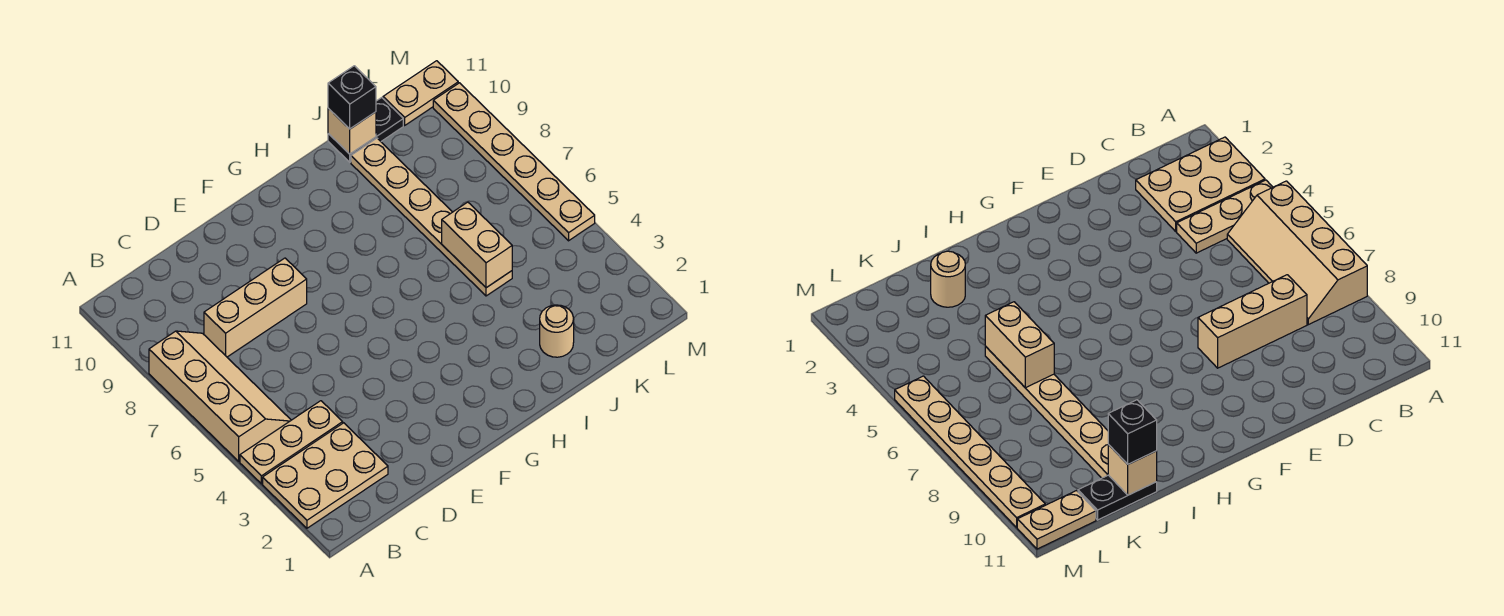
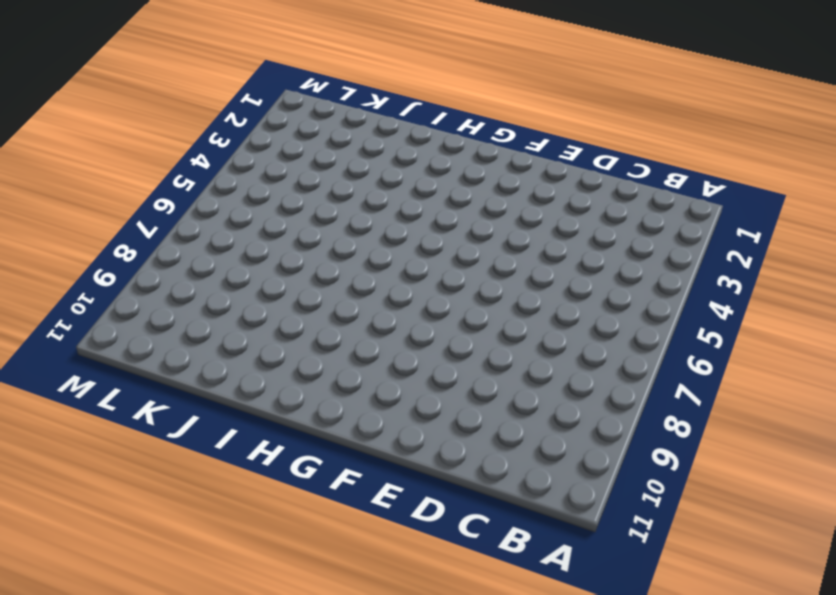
none -> tan 2x3 plate [263,423,388,528]
none -> tan 1x3 plate [240,401,343,484]
none -> tan 2x4 slope [149,331,291,461]

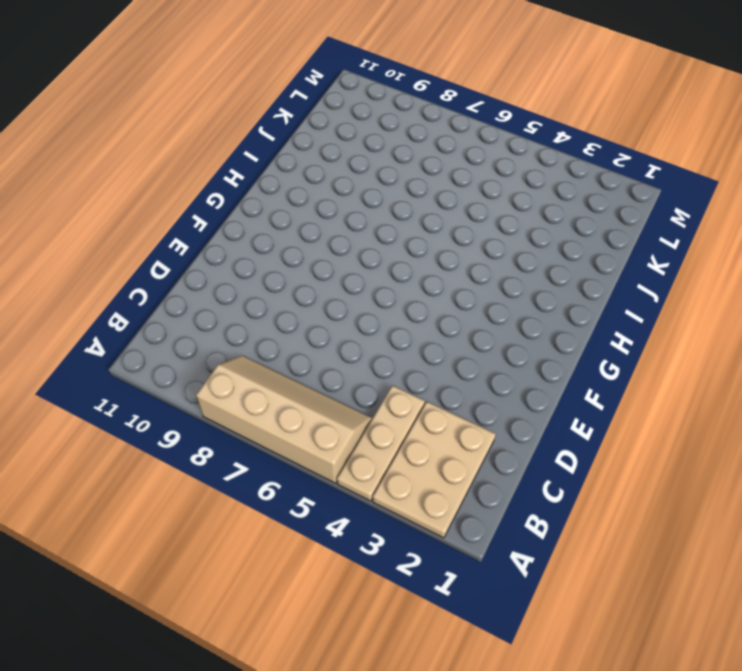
none -> tan 1x3 brick [204,258,307,357]
none -> tan 1x1 round brick [540,305,574,357]
none -> tan 1x6 plate [351,138,512,296]

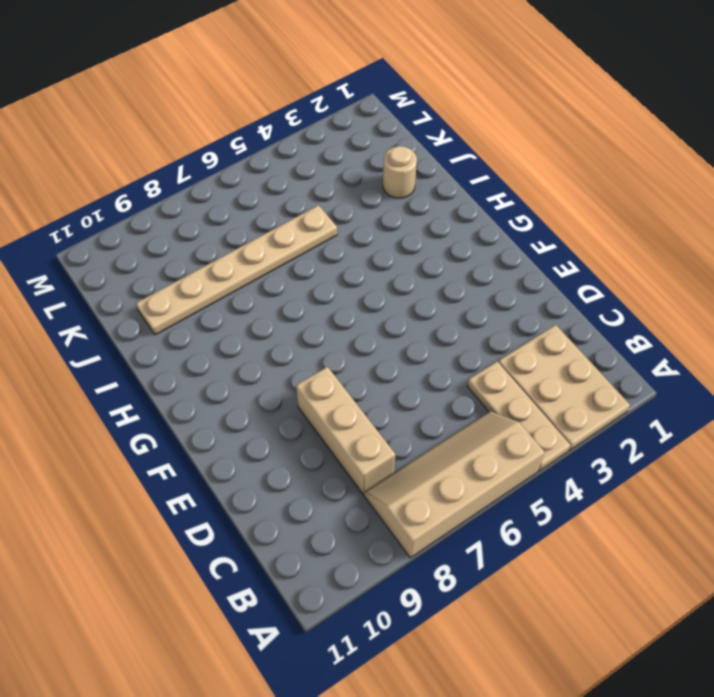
none -> black 1x2 plate [328,98,403,162]
none -> tan 1x2 plate [383,61,458,125]
none -> tan 1x6 plate [433,83,595,241]

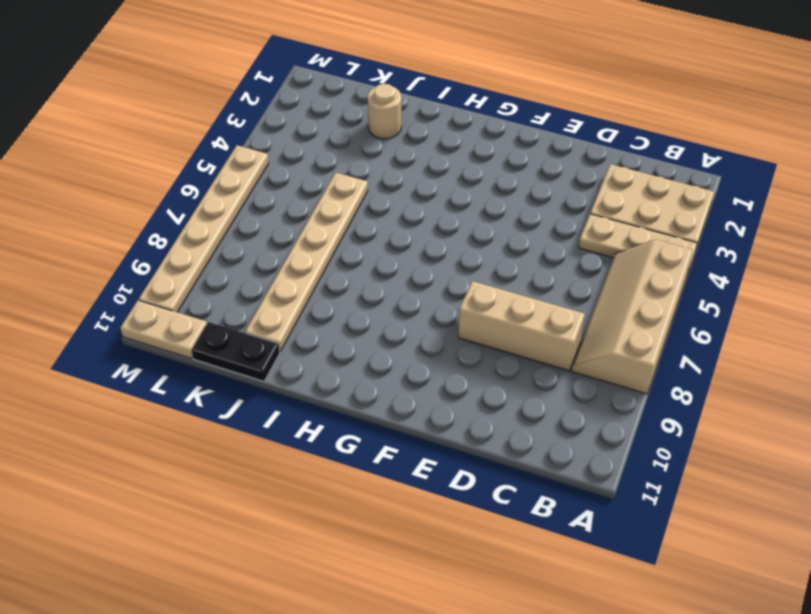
none -> tan 1x2 brick [442,202,512,288]
none -> tan 1x1 brick [328,108,376,154]
none -> black 1x1 brick [328,66,376,129]

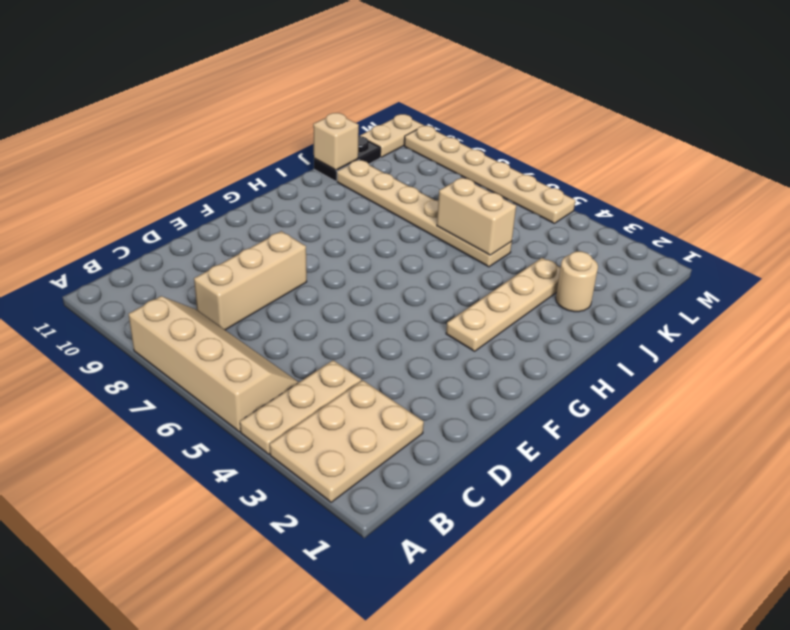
tan 1x4 plate [446,258,560,351] -> none
none -> black 1x1 brick [328,66,376,129]

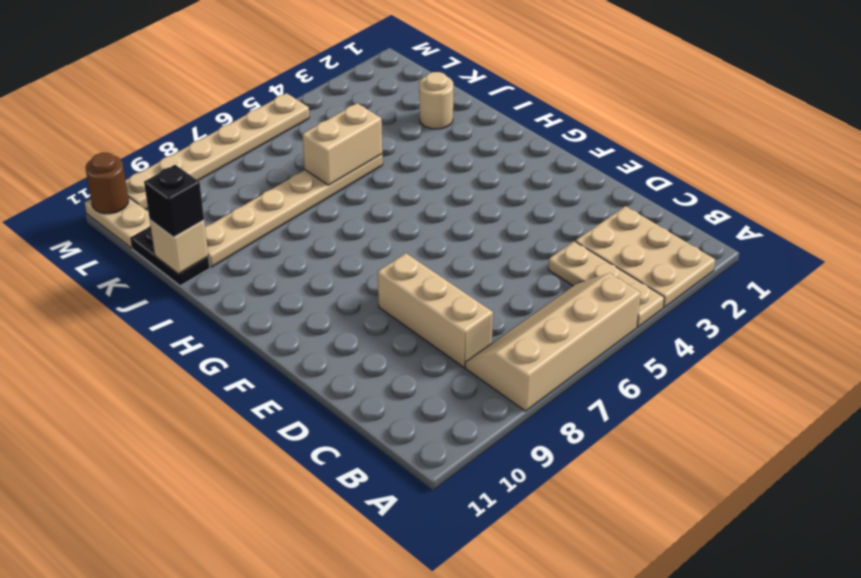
brown 1x1 round brick [85,153,129,214] -> none

